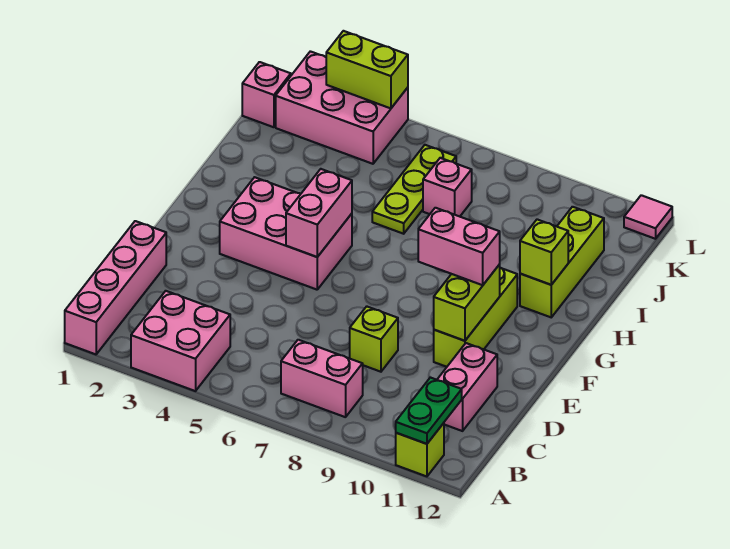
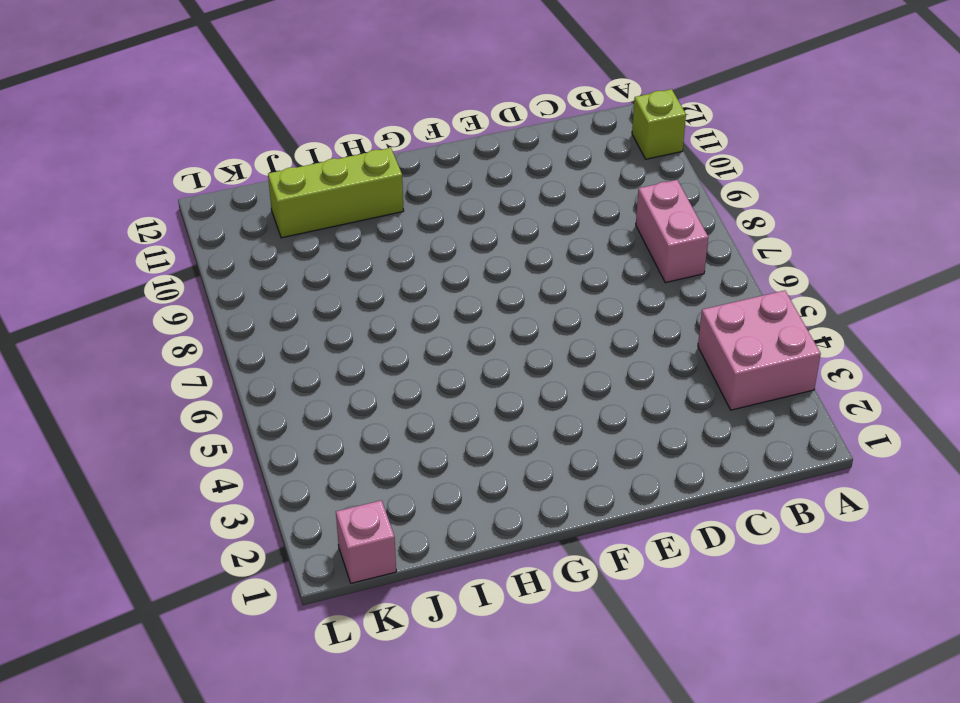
none -> pink 1x4 brick [65,221,166,354]
none -> pink 1x2 brick [437,343,497,431]
none -> lime 1x1 brick [350,306,398,372]

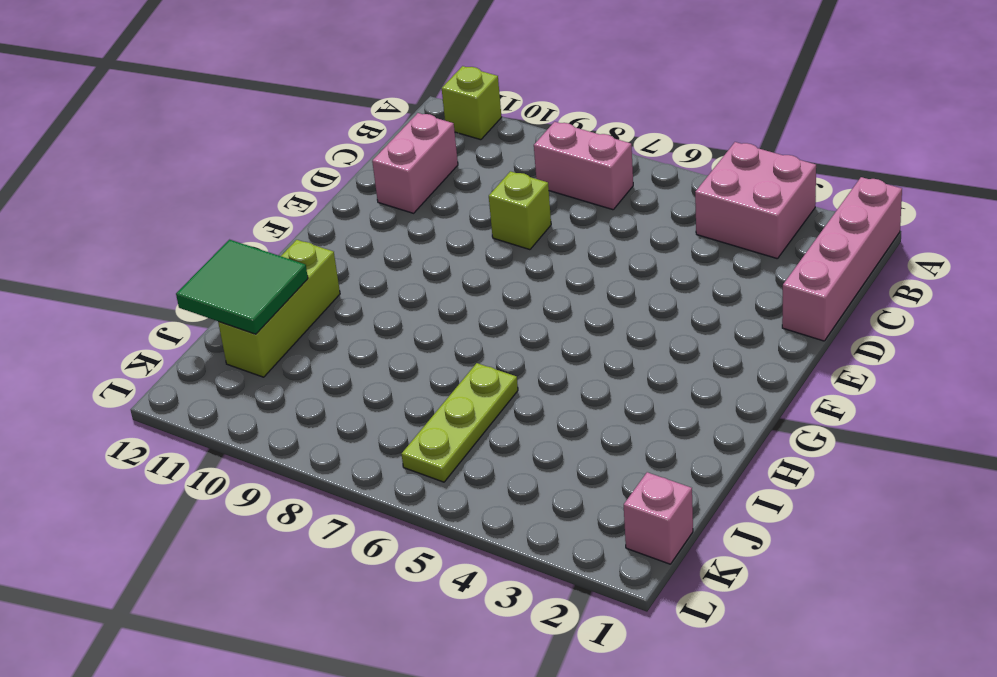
green 2x2 tile [176,240,308,334] -> none
none -> lime 1x3 brick [434,268,517,367]
none -> pink 2x3 brick [220,177,352,290]
none -> pink 1x1 brick [423,158,472,217]

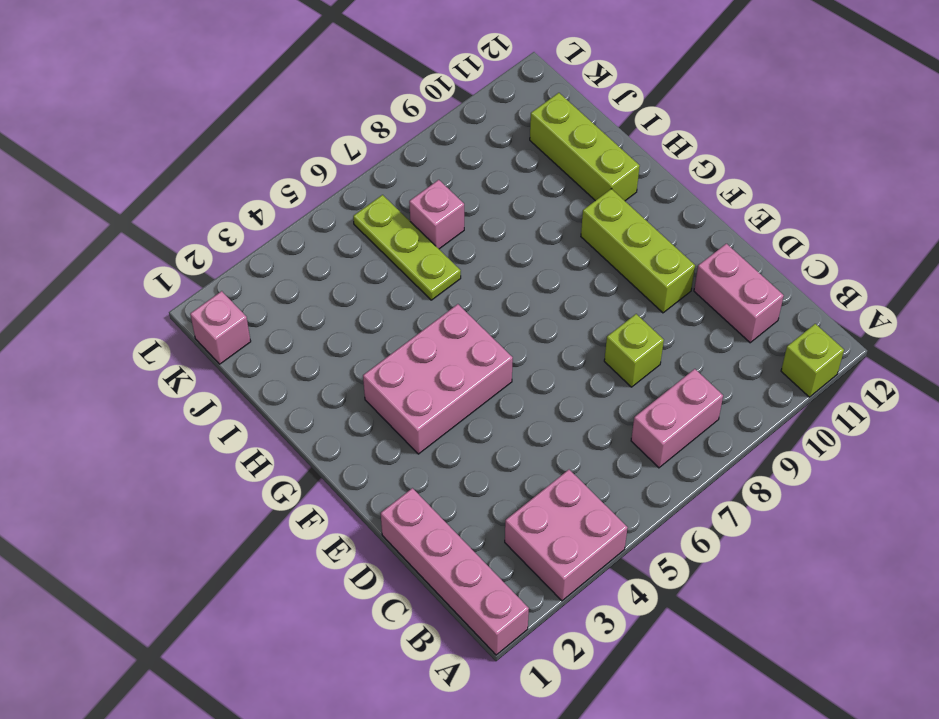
none -> pink 2x3 brick [276,51,408,164]
none -> pink 1x1 tile [624,195,672,239]
none -> green 1x2 plate [396,377,462,444]

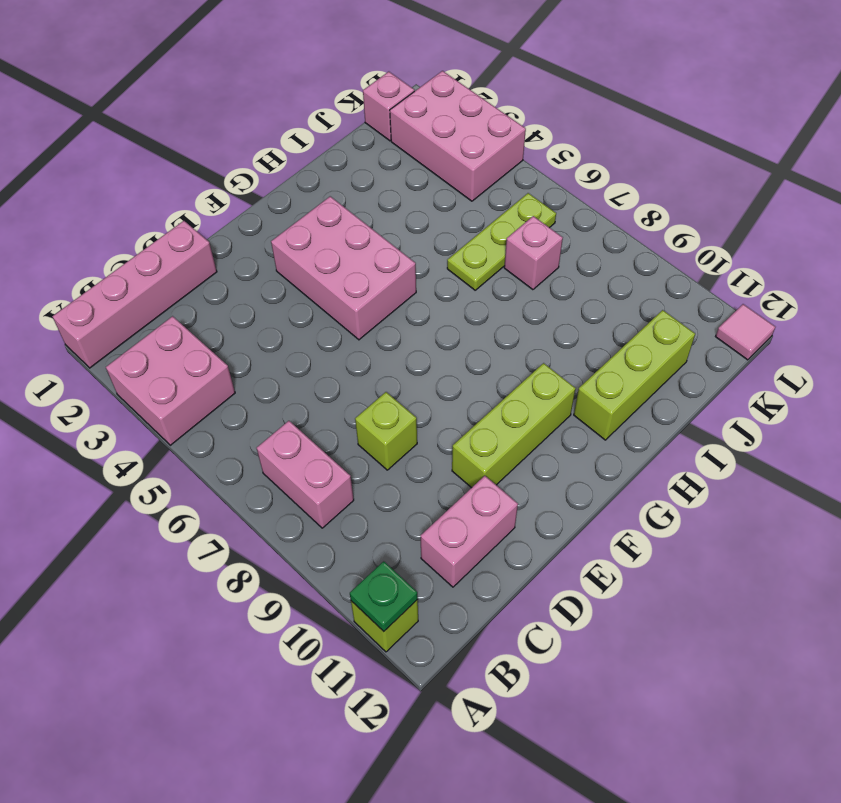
green 1x1 plate [350,561,418,631] -> green 1x2 plate [396,377,462,444]
none -> lime 1x2 brick [434,264,500,341]
none -> pink 1x2 brick [286,169,352,257]
none -> lime 1x1 brick [520,219,568,285]

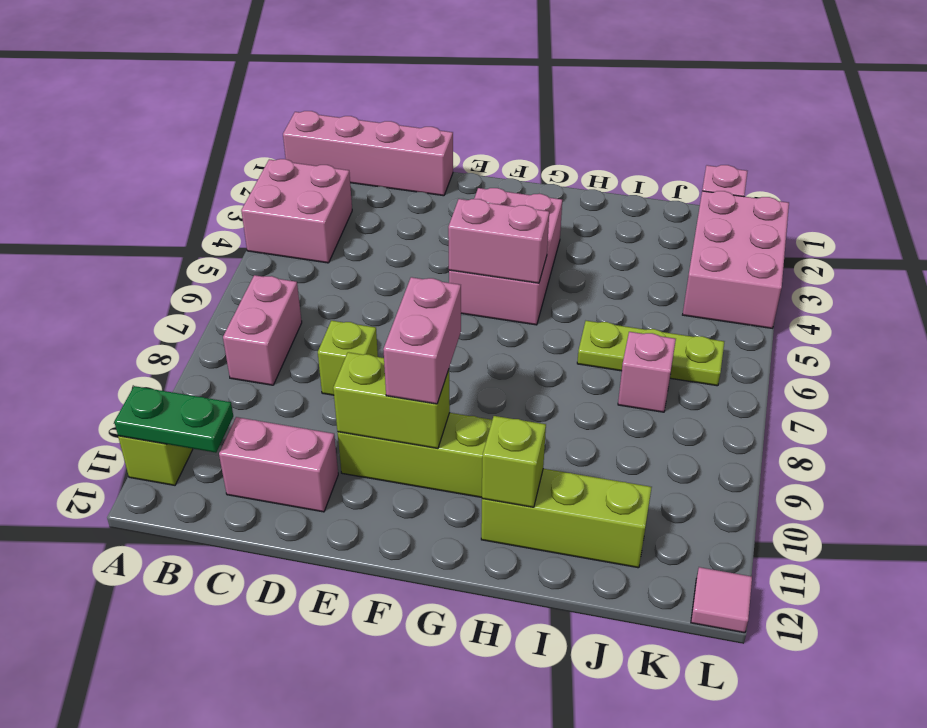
none -> lime 1x2 brick [326,31,408,108]

